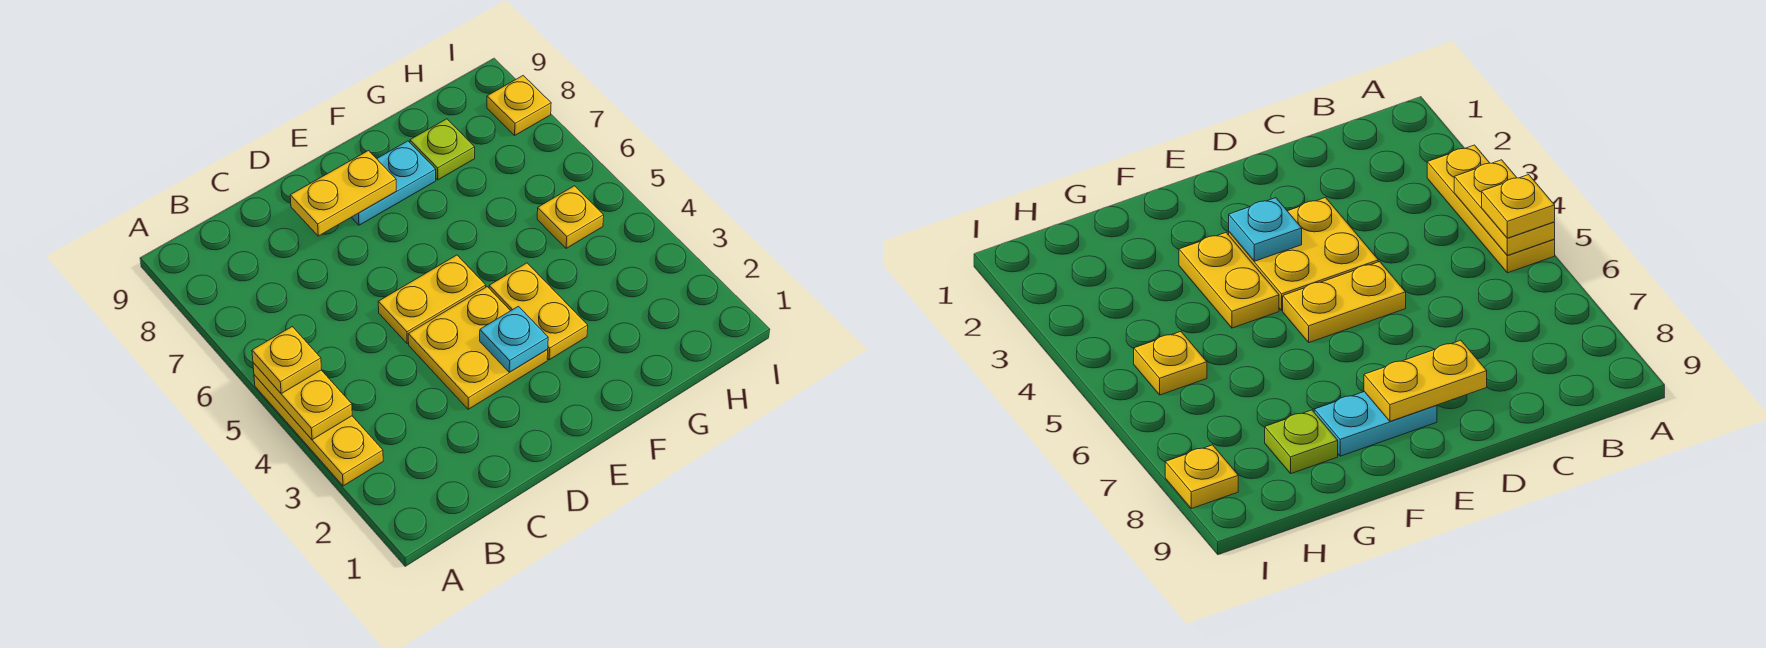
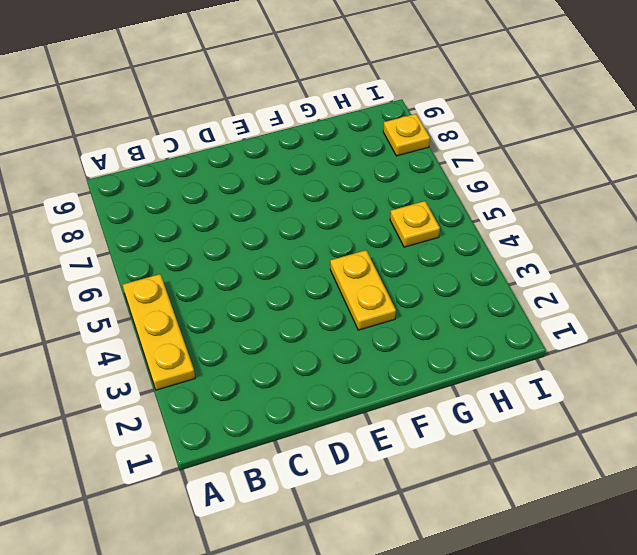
none -> yellow 2x2 plate [408,287,548,409]
none -> yellow 1x2 plate [378,255,486,344]
none -> cyan 1x2 plate [351,141,436,225]

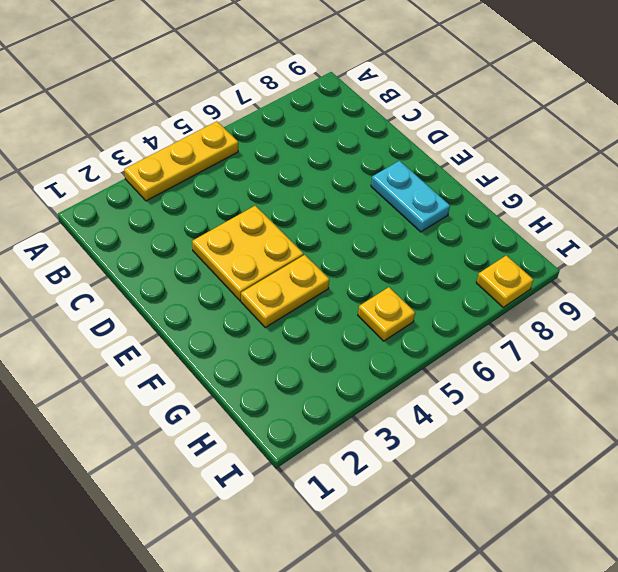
none -> yellow 1x2 plate [378,255,486,344]
none -> lime 1x1 plate [410,119,475,180]
none -> yellow 1x2 plate [253,363,352,440]

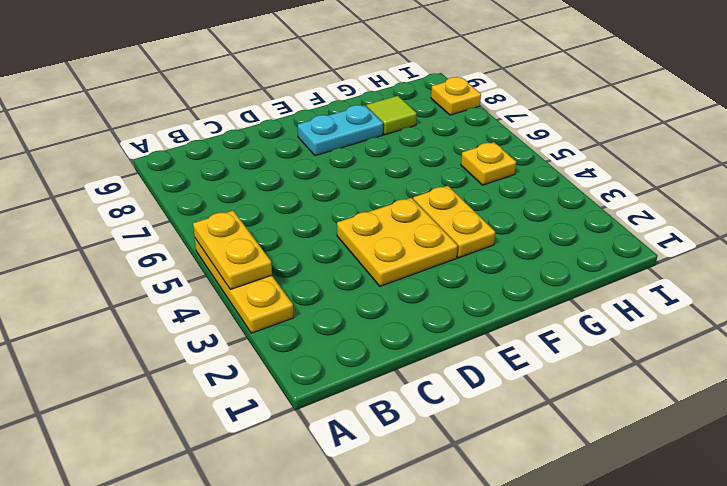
lime 1x1 tile [366,96,417,135] -> lime 1x1 plate [410,119,475,180]
none -> yellow 1x2 plate [378,255,486,344]
none -> yellow 1x2 plate [290,151,396,236]
none -> cyan 1x1 plate [480,306,548,372]

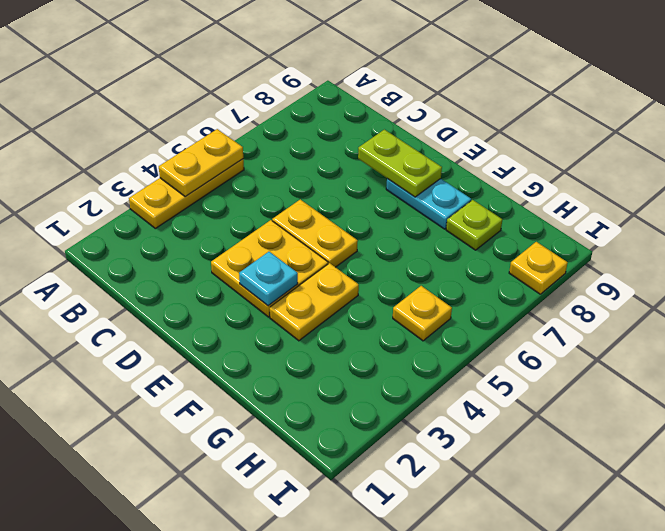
lime 1x2 plate [358,130,442,197] -> yellow 1x2 plate [290,151,396,236]
none -> yellow 1x1 plate [252,327,322,393]

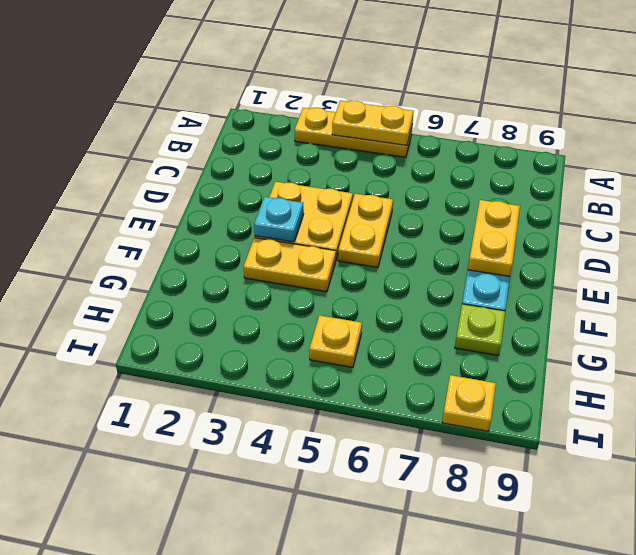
none -> yellow 1x1 plate [252,327,322,393]

